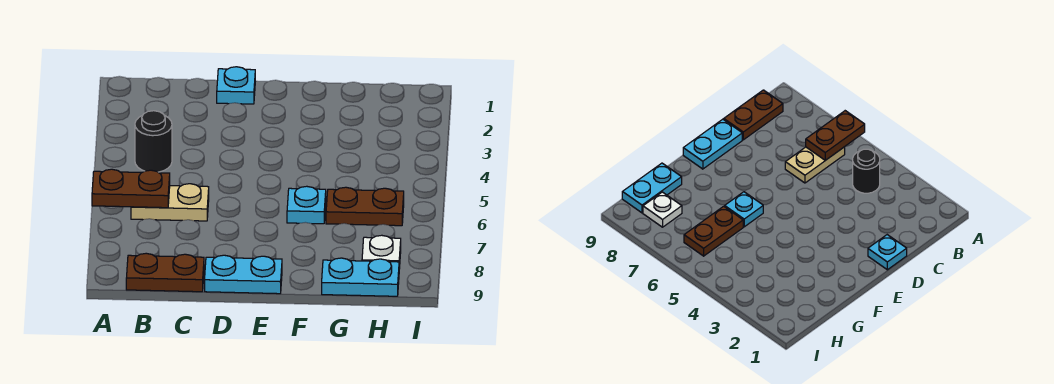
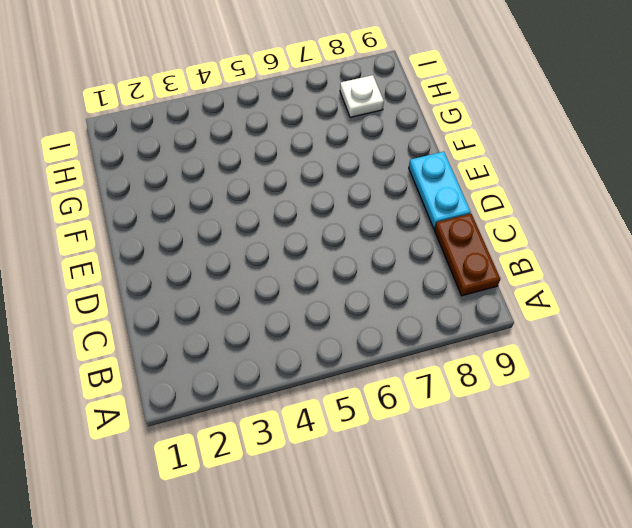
none -> black 1x1 round brick [135,111,172,172]
none -> tan 1x2 plate [131,184,209,221]

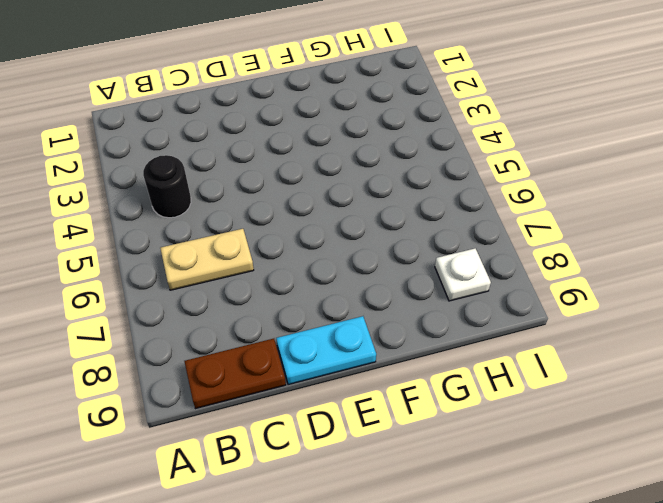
none -> cyan 1x1 plate [217,67,255,104]
none -> cyan 1x1 plate [287,186,326,224]

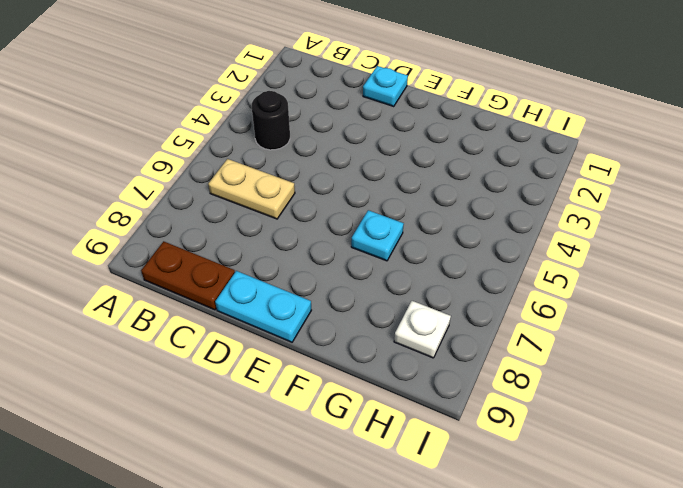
none -> brown 1x2 plate [326,187,404,226]
none -> cyan 1x2 plate [322,258,399,296]

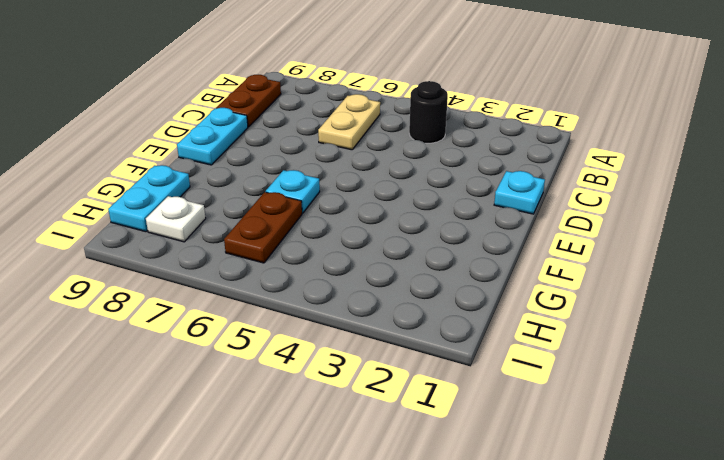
none -> brown 1x2 plate [92,169,170,208]

